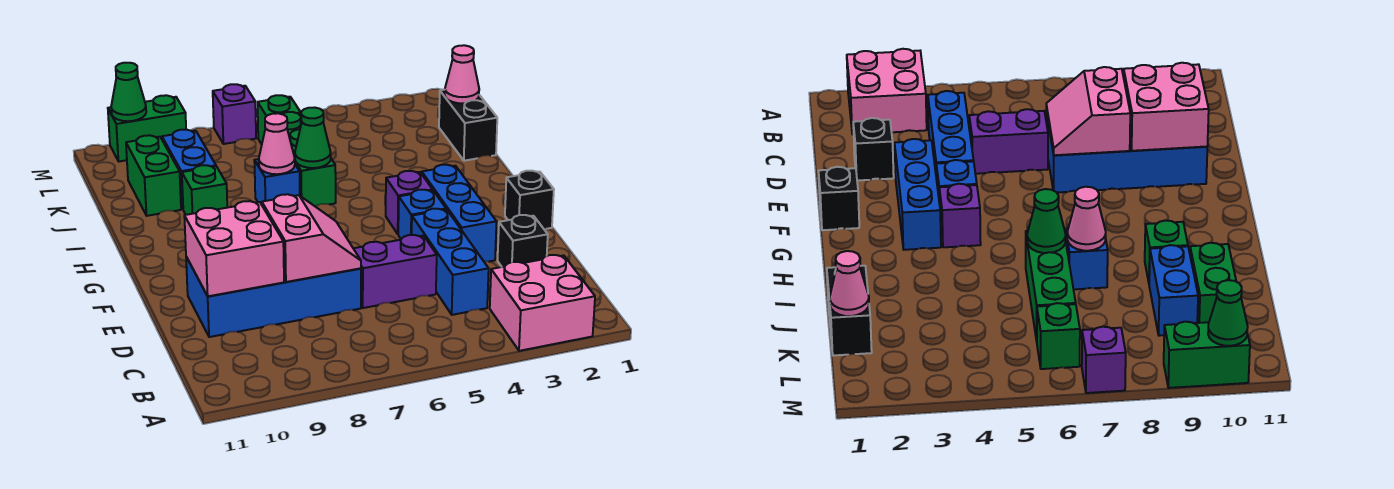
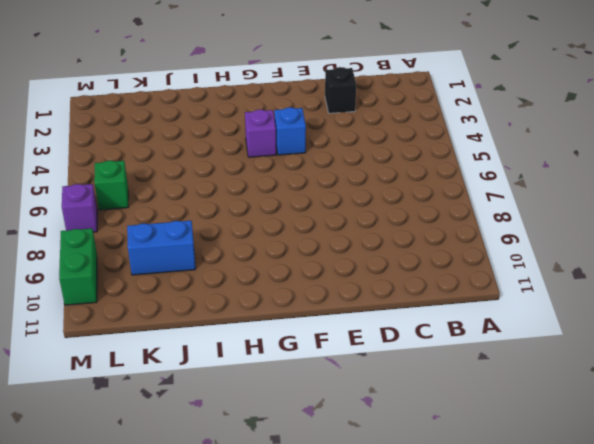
none -> pink 2x2 brick [490,255,595,351]
none -> blue 1x3 brick [412,209,489,315]
none -> purple 1x2 brick [353,235,437,308]

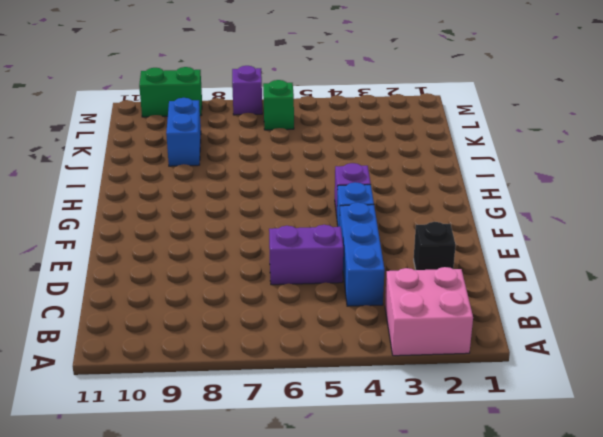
none -> blue 2x4 brick [186,257,361,337]
none -> blue 1x3 brick [422,165,497,262]
none -> black 1x1 brick [505,171,554,229]

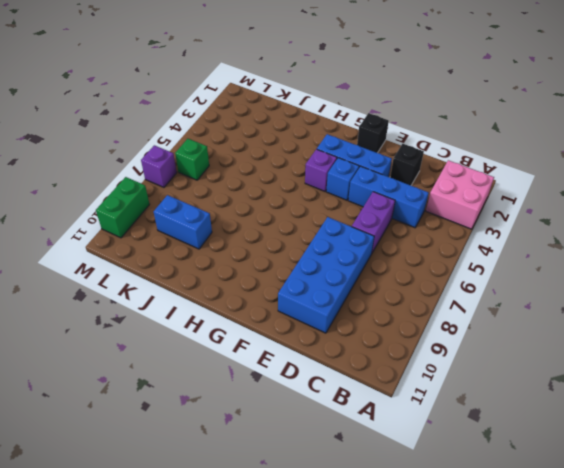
none -> green 1x3 brick [283,112,336,207]
none -> blue 1x1 brick [254,159,300,204]
none -> green 1x1 brick [182,165,227,215]

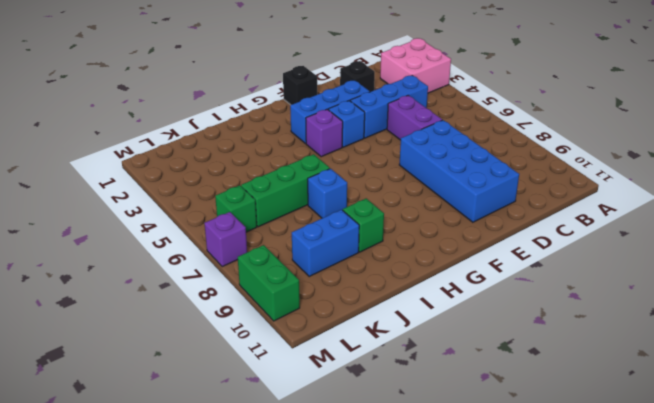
none -> black 1x2 brick [439,90,497,161]
none -> green 1x2 brick [126,135,181,216]
none -> pink 2x2 slope [262,194,361,282]

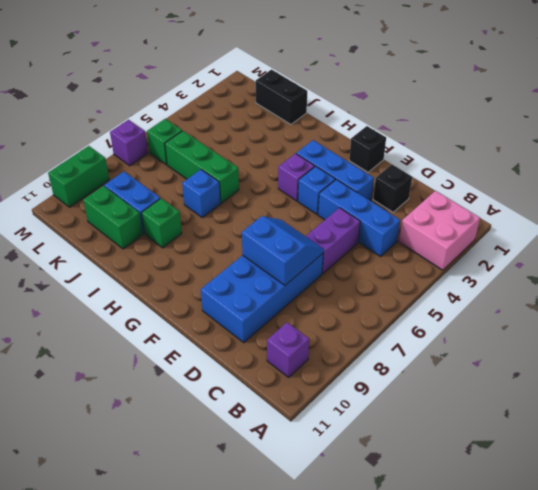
purple 1x1 brick [267,322,309,377] -> none
blue 2x2 slope [242,216,324,285] -> pink 2x2 slope [262,194,361,282]
none -> pink 2x2 brick [184,201,284,296]
none -> green 1x1 cone [295,108,331,168]
none -> pink 1x1 cone [259,113,295,174]

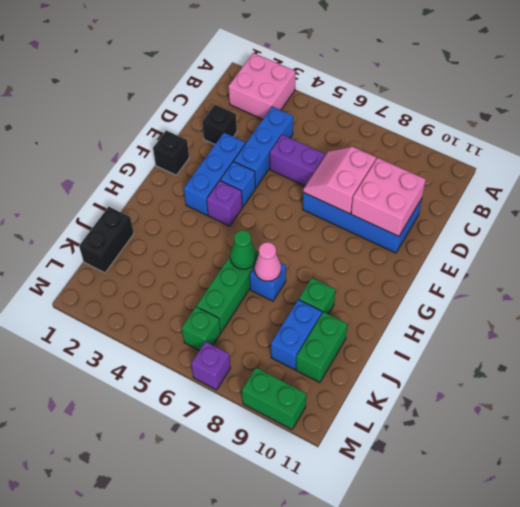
none -> pink 1x1 cone [445,45,479,104]
none -> green 1x1 cone [111,63,146,121]

